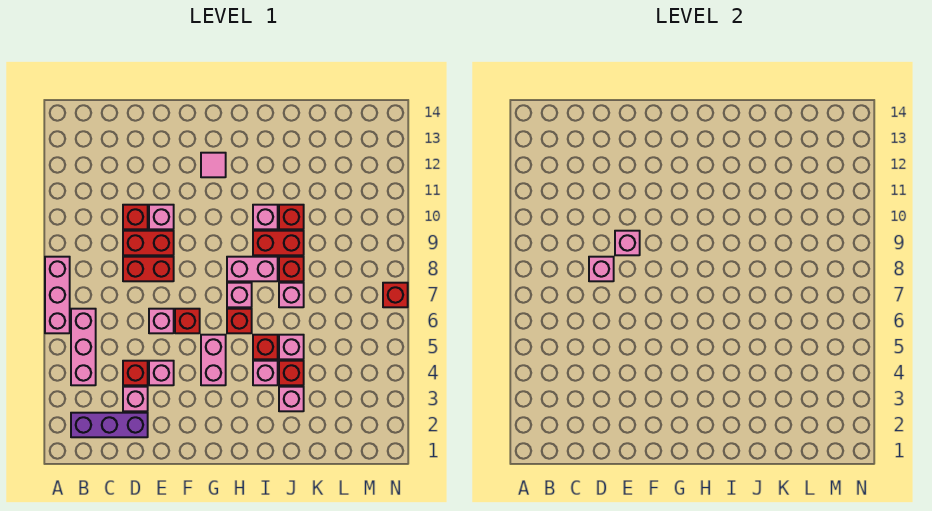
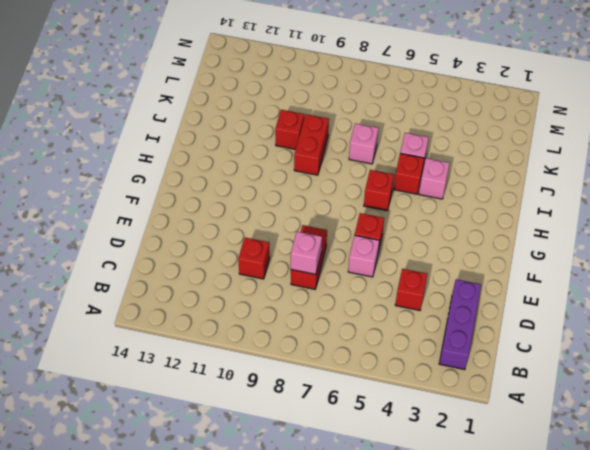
none -> pink 1x3 brick [45,257,70,333]
none -> pink 1x3 brick [71,309,96,385]
none -> pink 1x1 brick [123,387,148,411]
none -> red 1x2 brick [123,231,174,255]

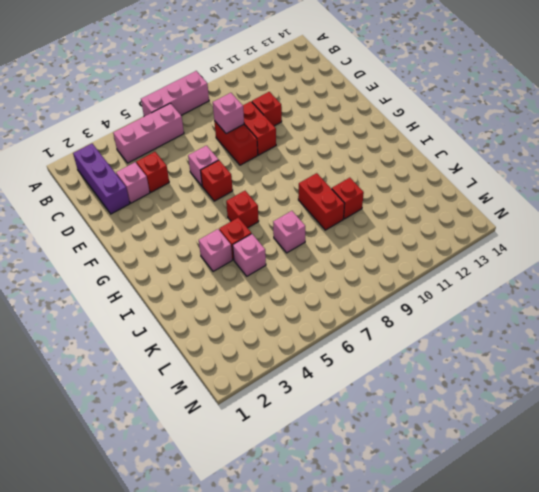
none -> pink 1x1 brick [149,361,174,385]
none -> pink 1x1 brick [149,205,174,229]
none -> pink 1x2 brick [201,335,226,385]
none -> pink 1x1 tile [201,153,226,177]

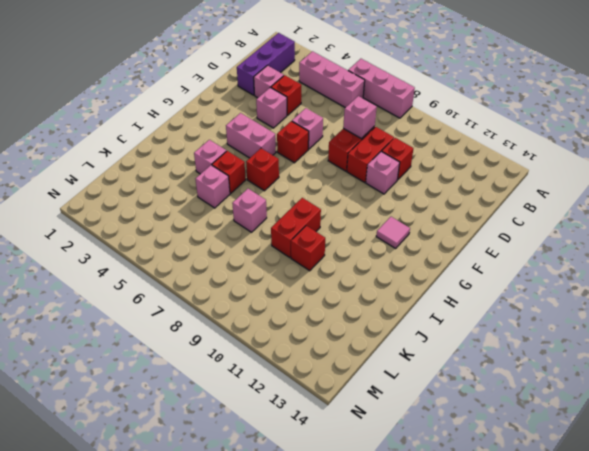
none -> pink 1x1 brick [227,283,252,307]
none -> pink 1x2 brick [227,257,278,281]
none -> pink 1x1 brick [253,205,278,229]
none -> pink 1x1 brick [279,387,304,411]

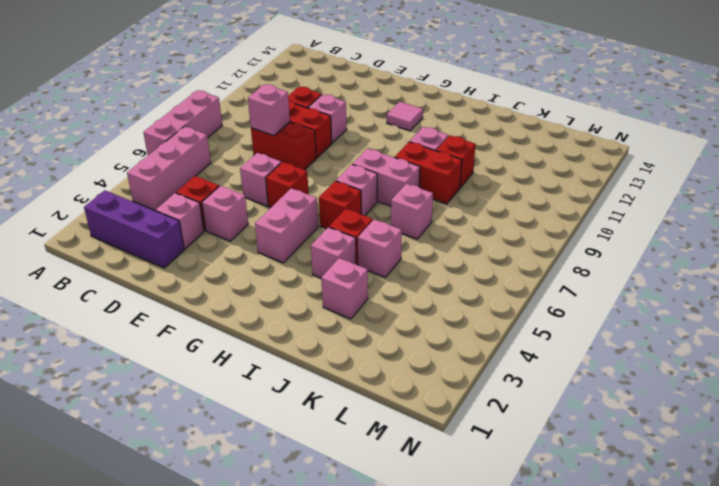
none -> red 1x1 brick [279,361,304,385]
none -> red 1x1 brick [279,257,304,281]
none -> red 1x1 brick [383,283,408,307]
none -> pink 1x1 brick [615,231,640,255]

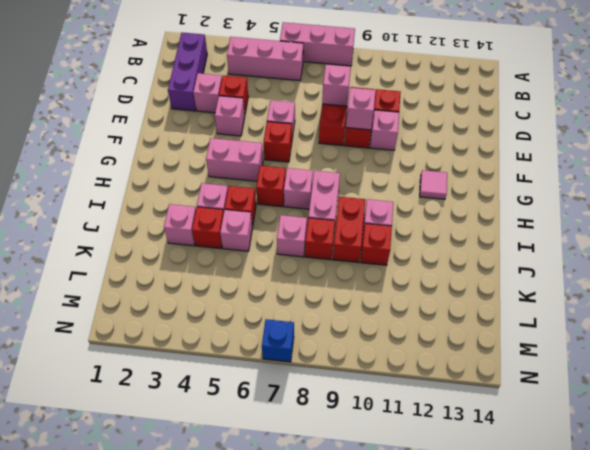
blue 1x1 brick [262,319,294,362] -> red 1x1 brick [383,283,408,307]

